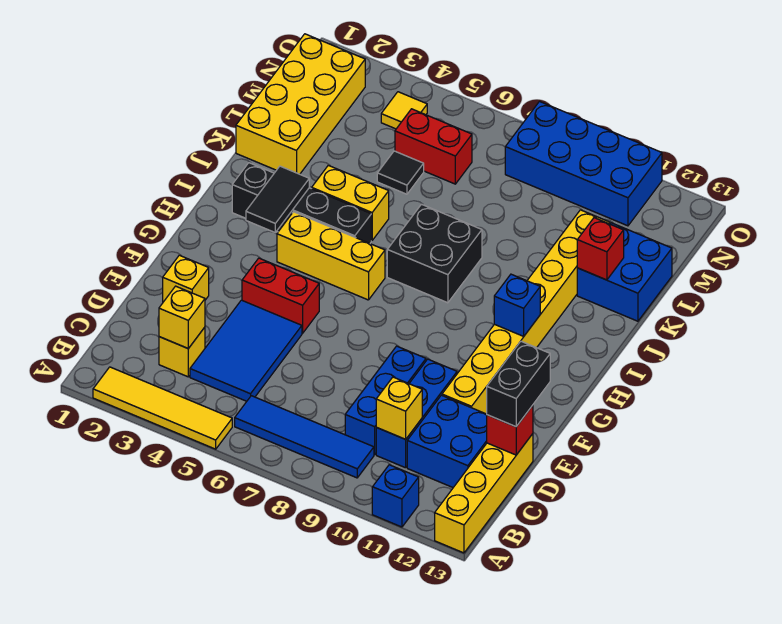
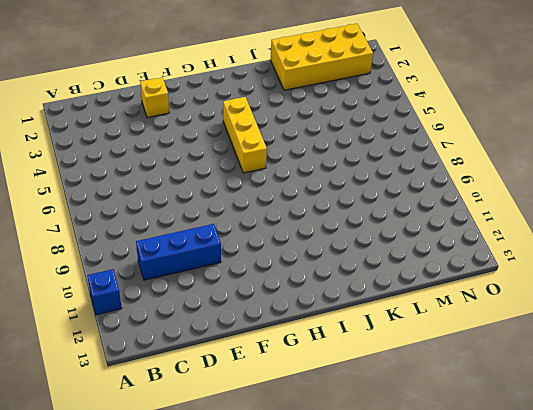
none -> yellow 1x4 tile [93,367,232,449]
none -> yellow 1x4 brick [435,434,533,553]
none -> blue 1x4 tile [235,396,374,478]

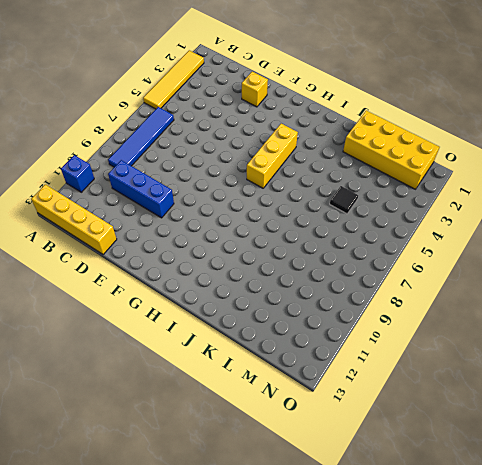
none -> yellow 1x1 brick [159,327,205,377]
none -> blue 2x3 tile [190,300,302,401]
none -> blue 1x3 brick [345,346,426,455]

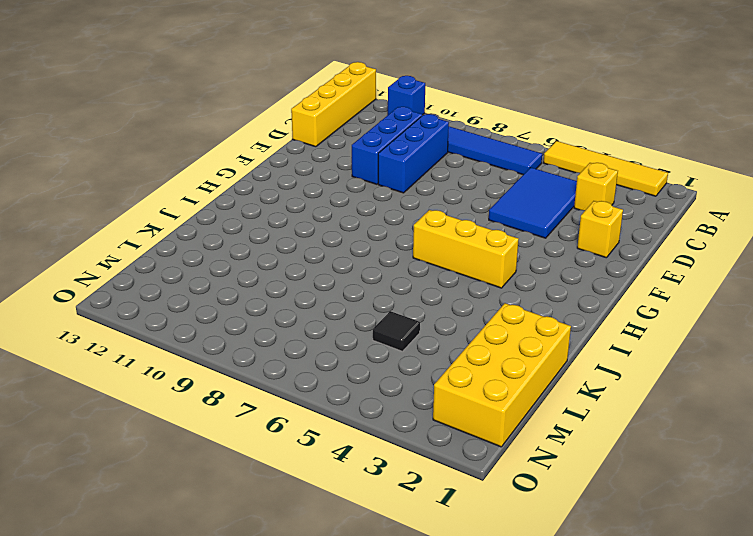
none -> blue 2x2 brick [407,395,487,487]
none -> yellow 1x8 brick [442,210,610,414]
none -> red 1x2 brick [242,258,319,333]

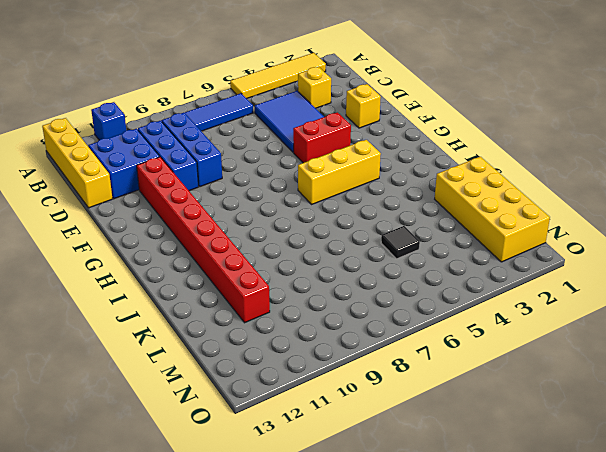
red 1x8 brick [137,157,270,323] -> yellow 1x8 brick [442,210,610,414]
none -> black 1x4 brick [232,163,371,243]
none -> black 2x2 brick [387,204,482,303]
none -> yellow 1x2 brick [312,165,389,241]

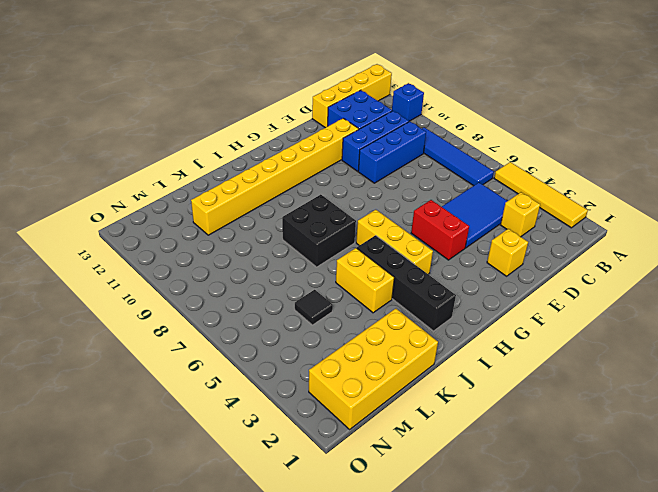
none -> blue 2x2 brick [577,223,672,321]
none -> red 1x2 brick [395,109,472,184]
none -> yellow 1x1 tile [381,92,427,129]

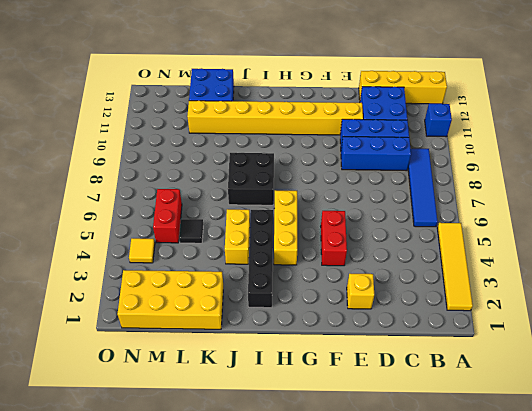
none -> yellow 1x1 brick [159,327,205,377]
none -> blue 2x3 tile [190,300,302,401]
none -> blue 2x4 brick [505,102,662,226]

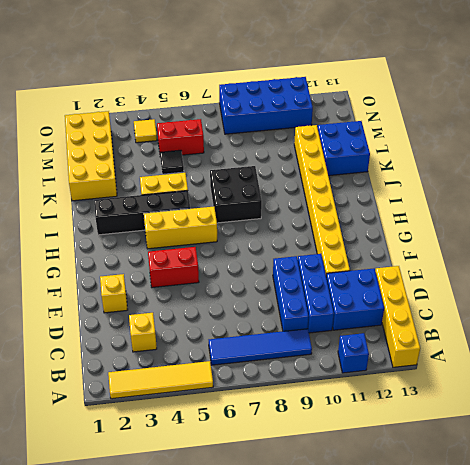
none -> blue 2x3 tile [190,300,302,401]
none -> yellow 1x1 brick [159,286,205,349]
none -> yellow 1x1 brick [376,377,422,439]

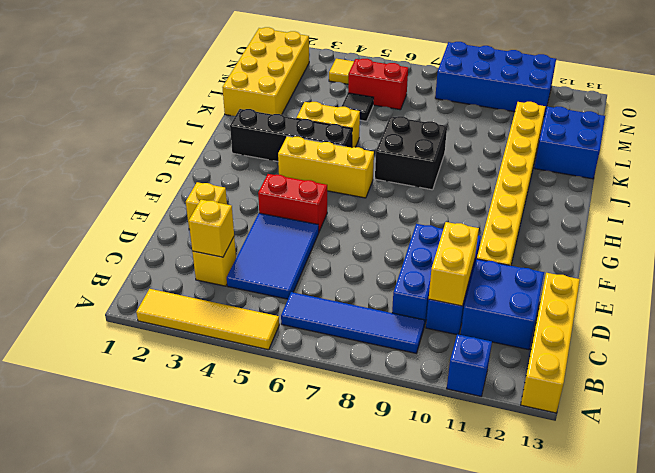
yellow 1x2 brick [429,222,479,306] -> yellow 1x1 brick [376,377,422,439]
none -> red 1x1 brick [487,405,533,455]
none -> black 1x2 tile [246,166,309,233]
none -> blue 1x1 brick [494,274,540,336]

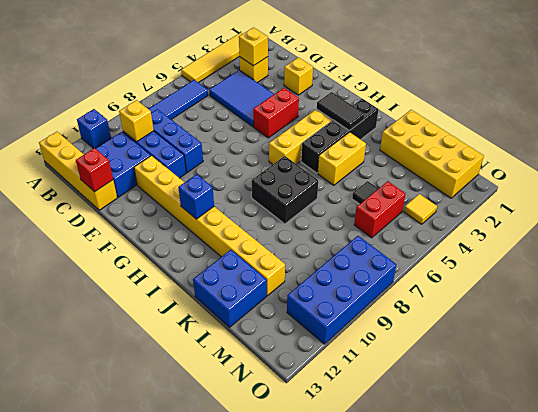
none -> red 1x1 brick [577,218,624,280]
none -> black 1x2 brick [487,341,550,427]

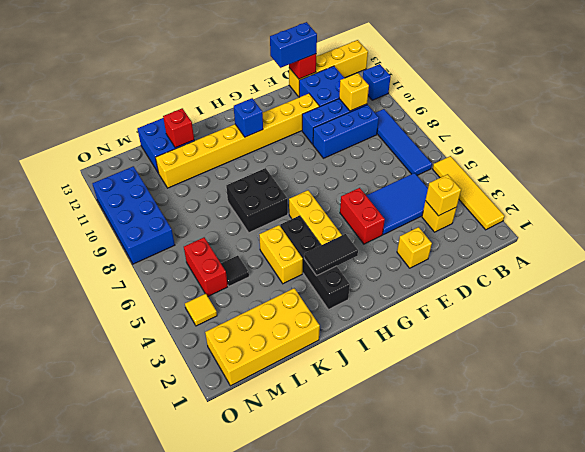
blue 1x2 brick [270,22,317,68] -> black 1x2 brick [487,341,550,427]

